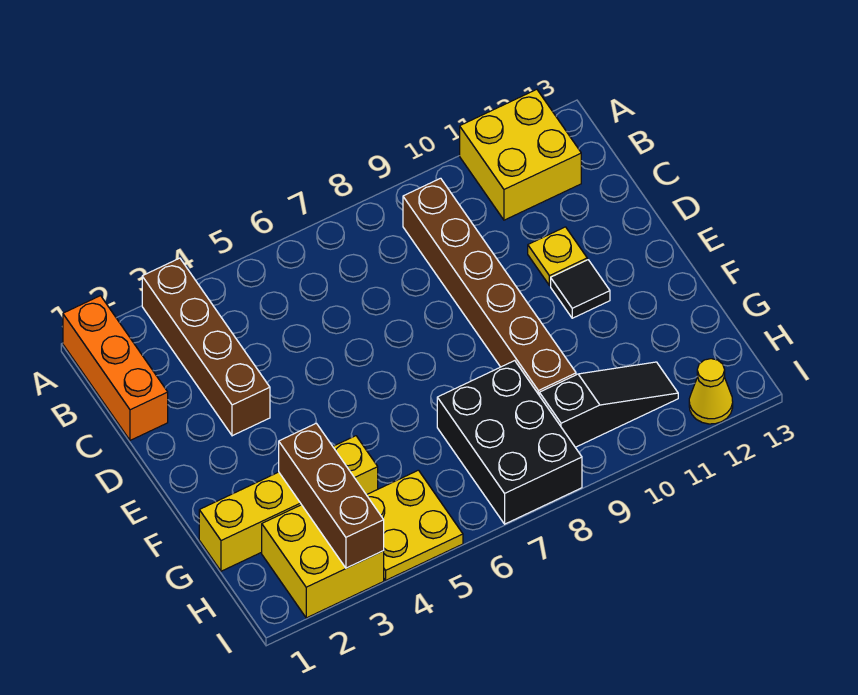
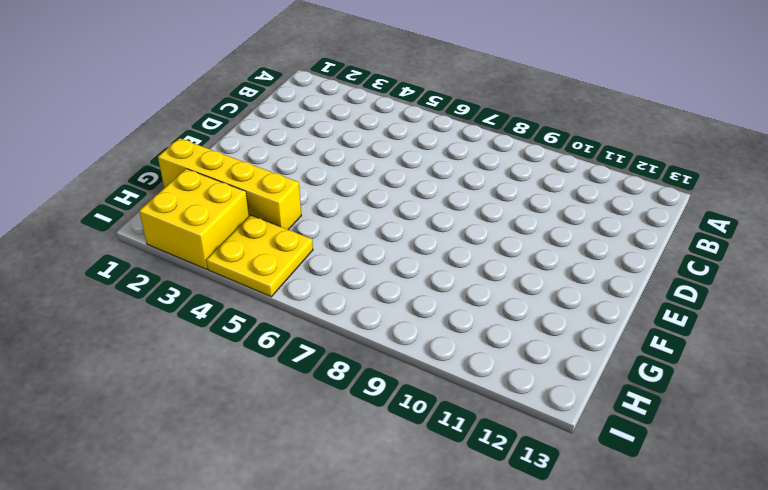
none -> orange 1x3 brick [63,296,168,440]
none -> brown 1x4 brick [142,258,270,436]
none -> yellow 2x2 brick [460,89,581,220]

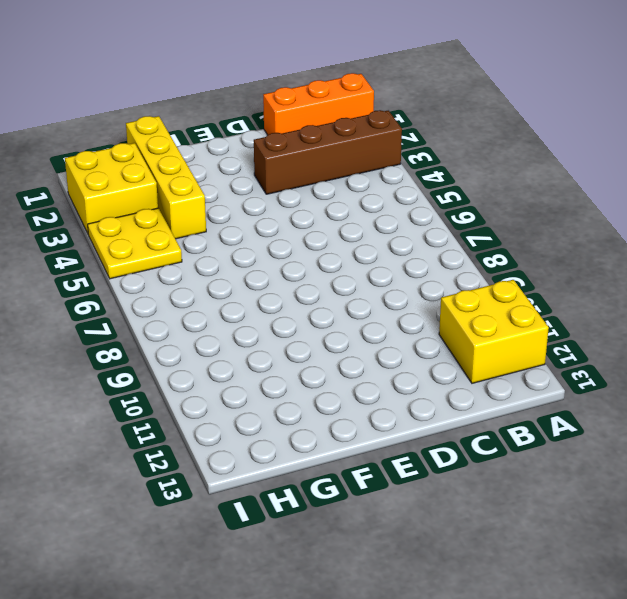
none -> brown 1x6 brick [403,178,576,395]
none -> yellow 1x1 plate [528,227,587,286]
none -> black 1x1 tile [551,260,610,318]

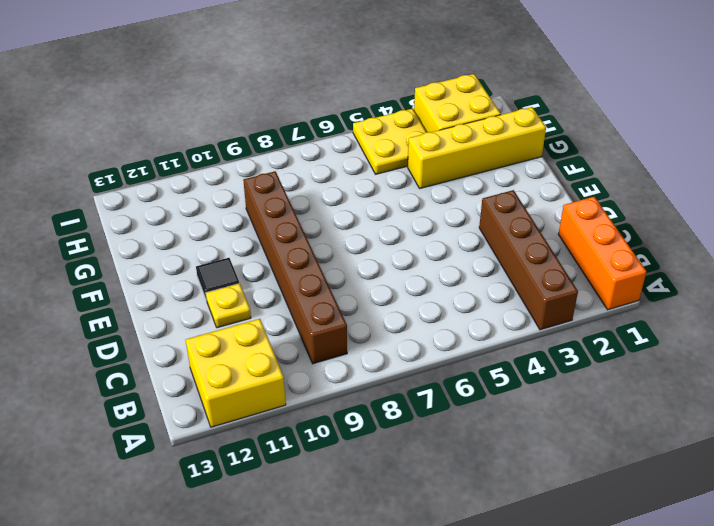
none -> black 2x3 brick [437,361,582,524]
none -> black 1x3 slope [539,362,678,447]
none -> yellow 1x1 cone [689,359,733,424]

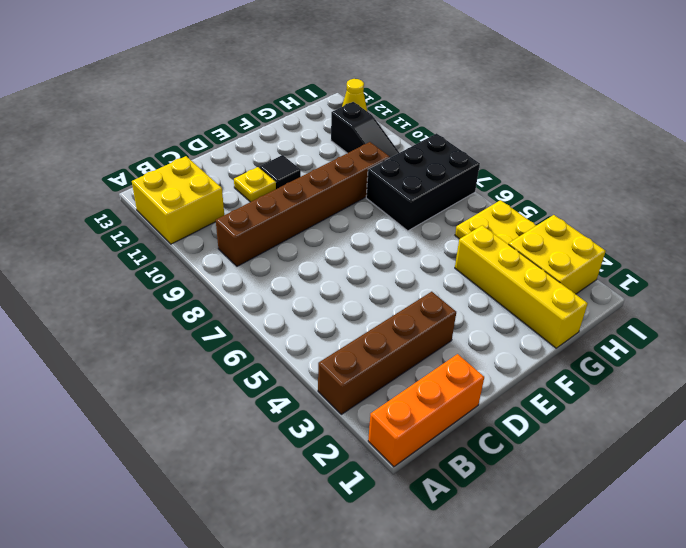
black 1x3 slope [331,102,399,158] -> black 1x3 slope turned to [539,362,678,447]
none -> brown 1x3 brick [279,423,384,568]

